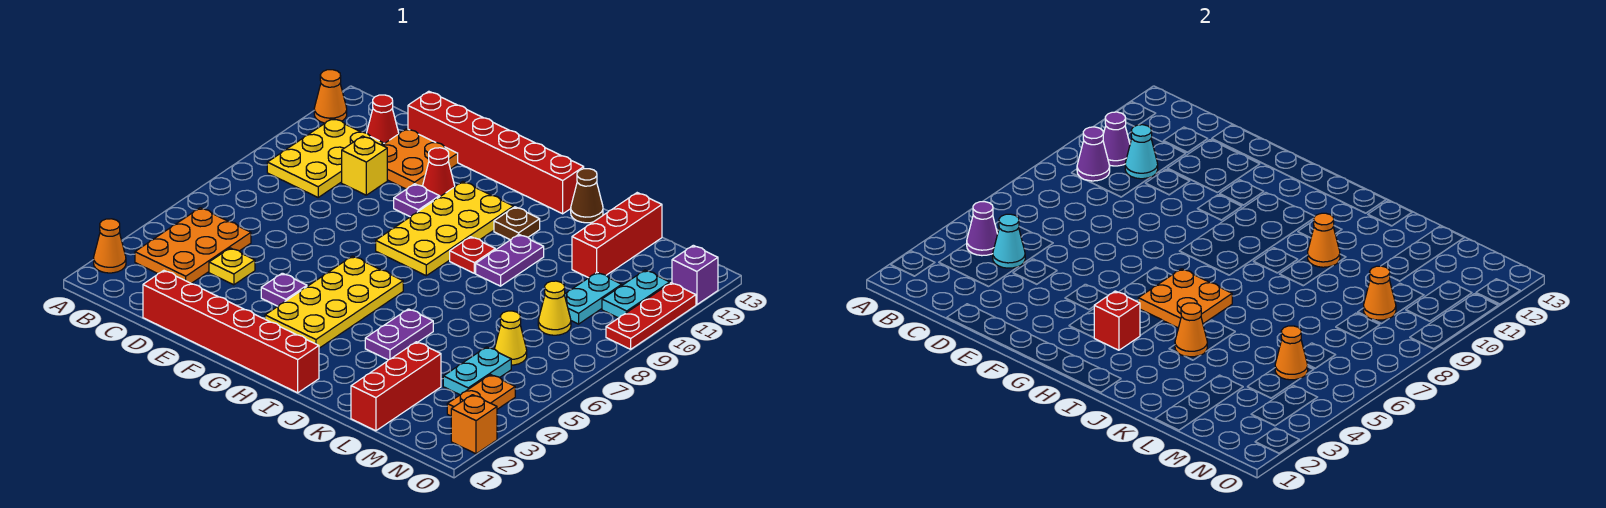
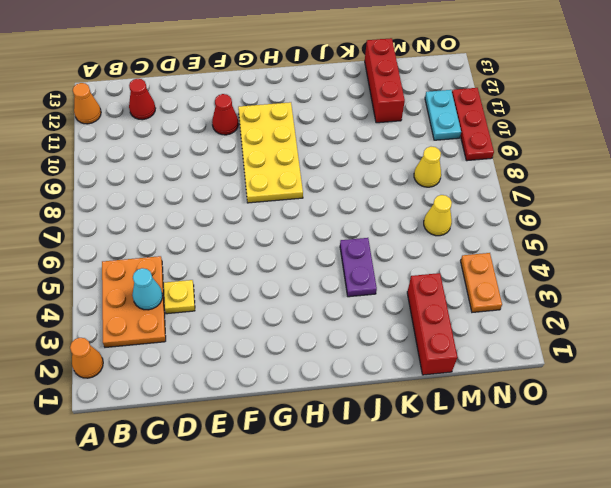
none -> yellow 2x3 plate [267,118,383,197]
none -> red 1x6 brick [143,271,319,393]
none -> yellow 1x1 brick [342,136,387,195]
none -> orange 2x2 plate [383,129,458,189]

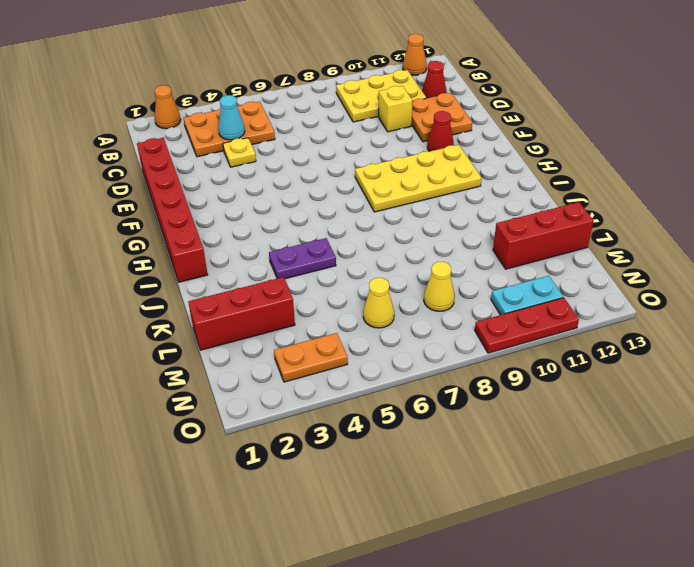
none -> red 1x6 brick [408,91,584,214]
none -> purple 1x1 plate [261,273,307,306]
none -> purple 1x1 plate [394,184,439,217]
none -> yellow 2x4 plate [265,256,403,348]

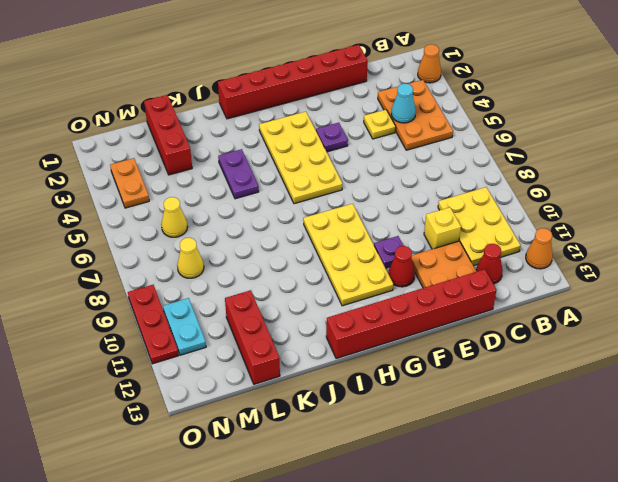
none -> red 1x1 plate [450,237,495,273]
none -> brown 1x1 plate [494,207,540,240]
none -> purple 1x2 plate [476,234,544,286]
none -> brown 1x1 cone [571,169,603,223]

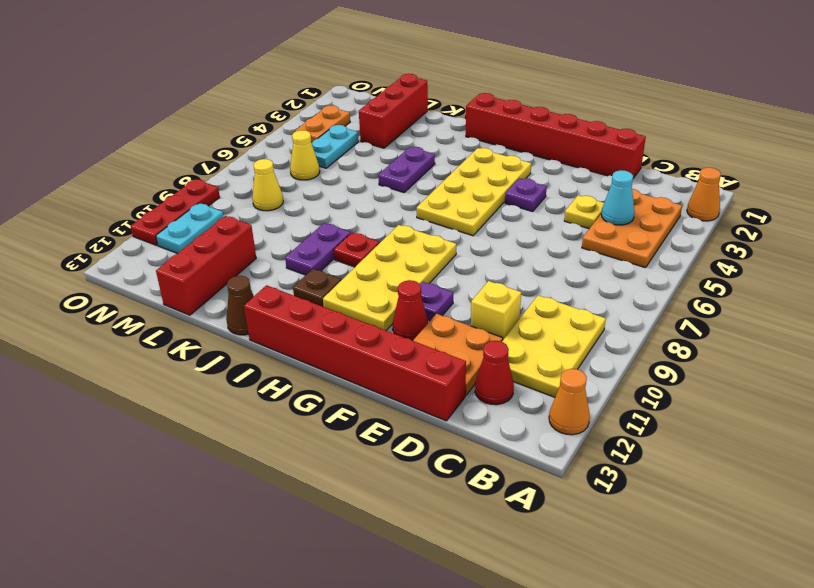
none -> cyan 1x2 plate [564,273,622,324]
none -> orange 1x1 brick [451,395,497,454]
none -> purple 1x1 brick [672,245,718,305]
none -> purple 1x1 cone [967,202,997,256]

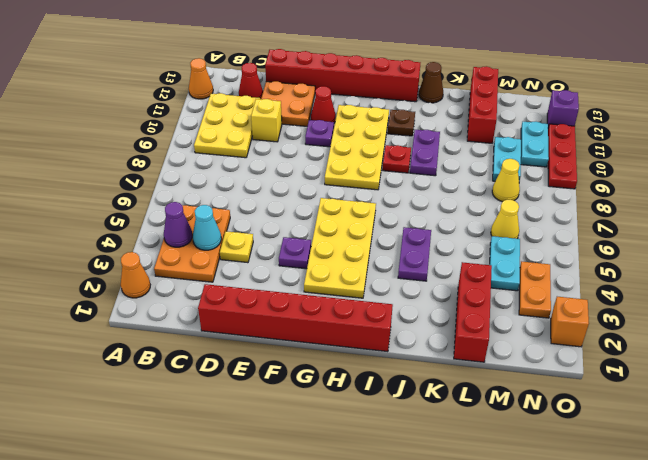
none -> purple 1x1 cone [1077,127,1110,181]
none -> purple 1x1 cone [1103,112,1130,166]
none -> cyan 1x1 cone [1125,125,1158,179]
none -> red 1x1 brick [1094,291,1140,350]

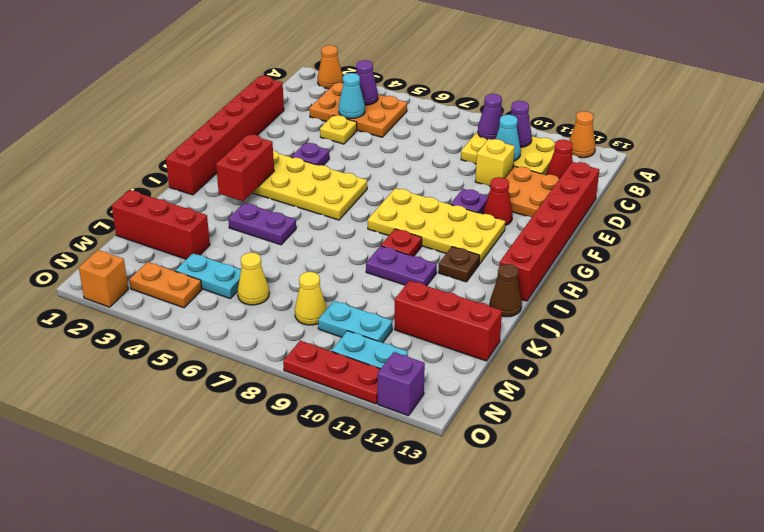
red 1x2 brick [216,134,274,201] -> red 1x1 brick [1094,291,1140,350]
none -> orange 2x2 plate [1138,269,1232,328]
none -> orange 1x1 cone [1175,303,1207,357]
none -> orange 1x1 cone [1308,213,1340,267]
none -> orange 1x1 cone [1275,326,1308,380]

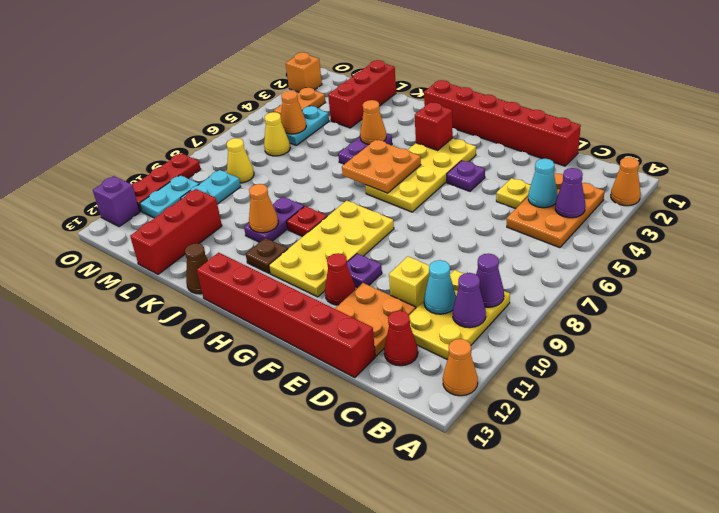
none -> orange 1x1 cone [1364,266,1396,320]

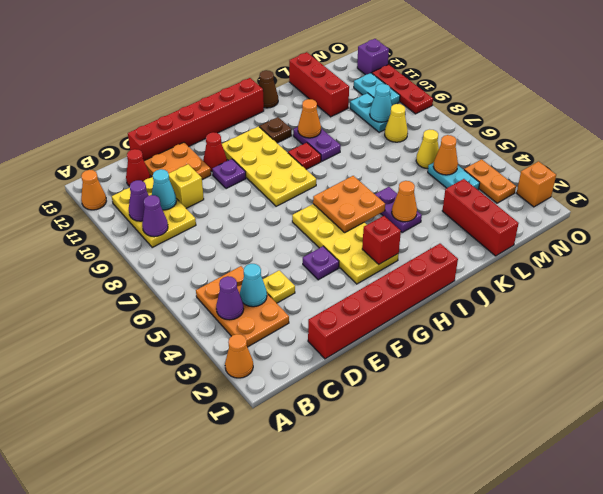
cyan 1x1 cone [370,84,392,122] -> orange 1x1 cone [1364,266,1396,320]

